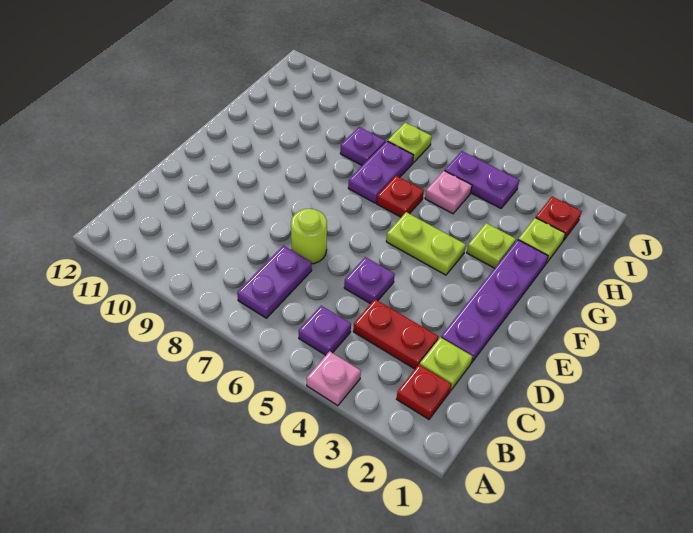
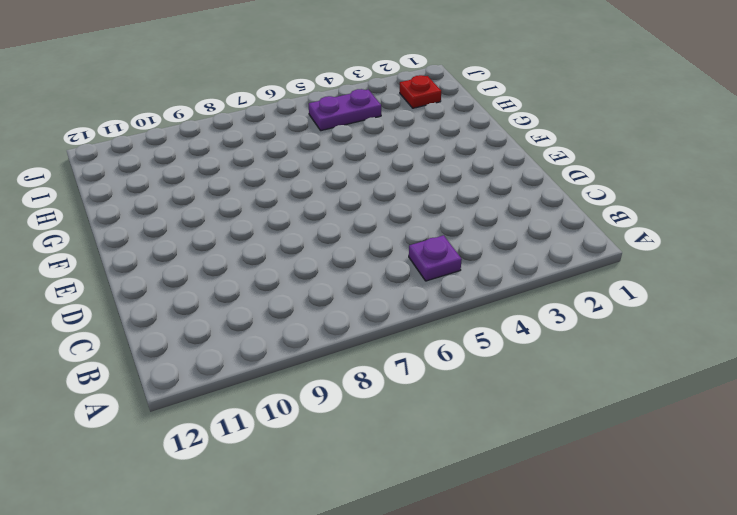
none -> pink 1x1 plate [307,351,361,406]
none -> red 1x1 plate [397,365,451,419]
none -> purple 1x2 plate [237,246,312,318]

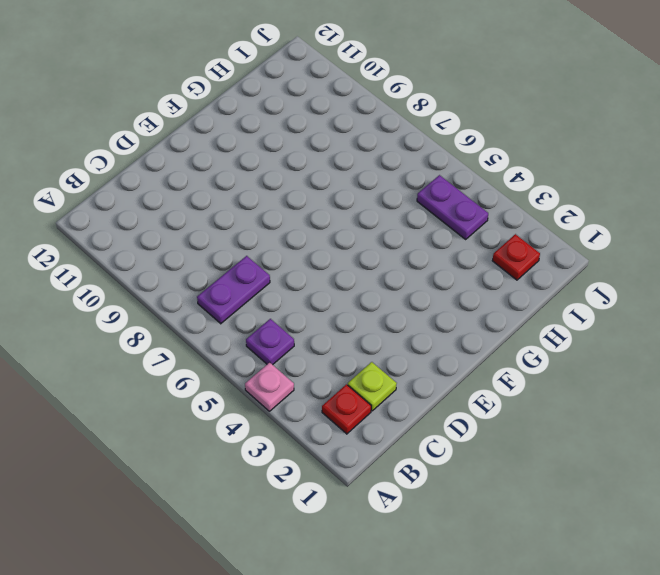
none -> red 1x2 plate [353,299,438,369]
none -> purple 1x4 plate [441,240,548,363]
none -> purple 1x1 plate [344,257,395,304]

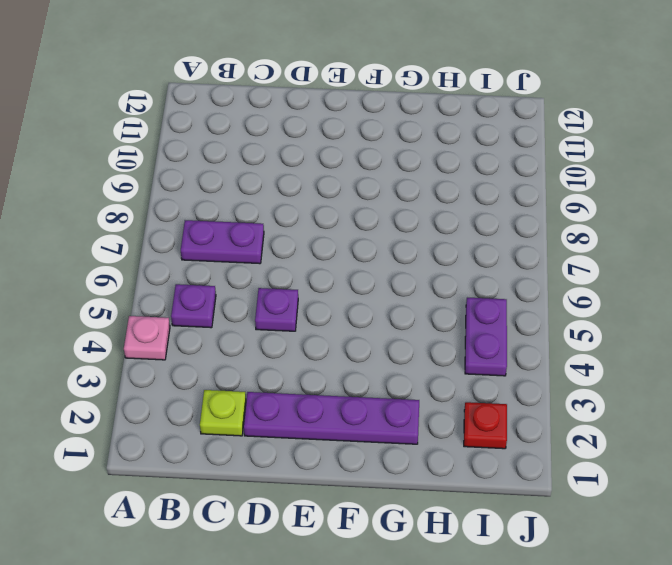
none -> red 1x1 plate [397,365,451,419]
none -> red 1x2 plate [353,299,438,369]
none -> lime 1x1 round brick [291,209,327,264]

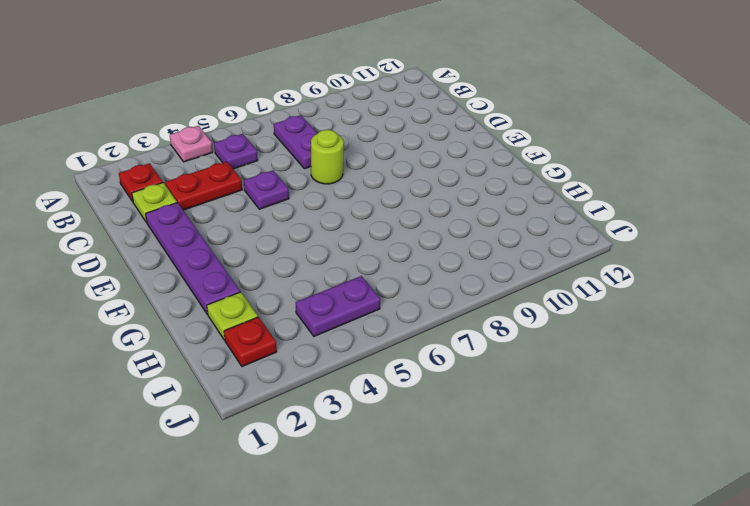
none -> lime 1x2 plate [386,212,466,275]
none -> lime 1x1 plate [467,223,516,268]
none -> red 1x1 plate [377,176,424,217]

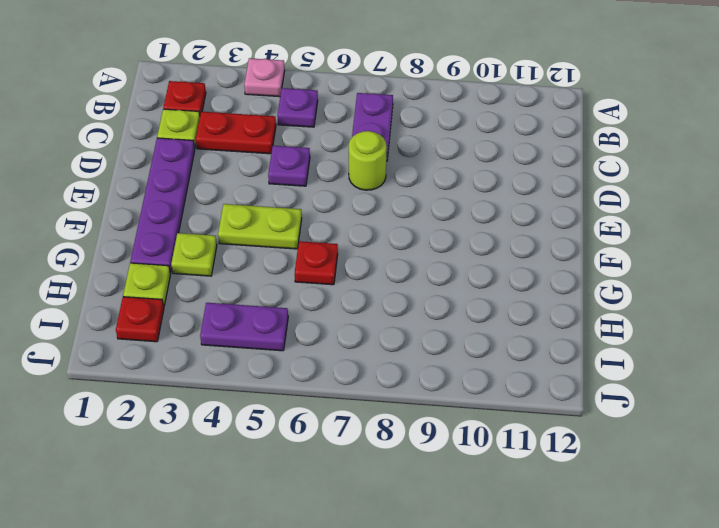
none -> purple 1x2 plate [348,141,414,203]
none -> pink 1x1 plate [425,171,472,214]
none -> purple 1x1 plate [340,127,385,165]

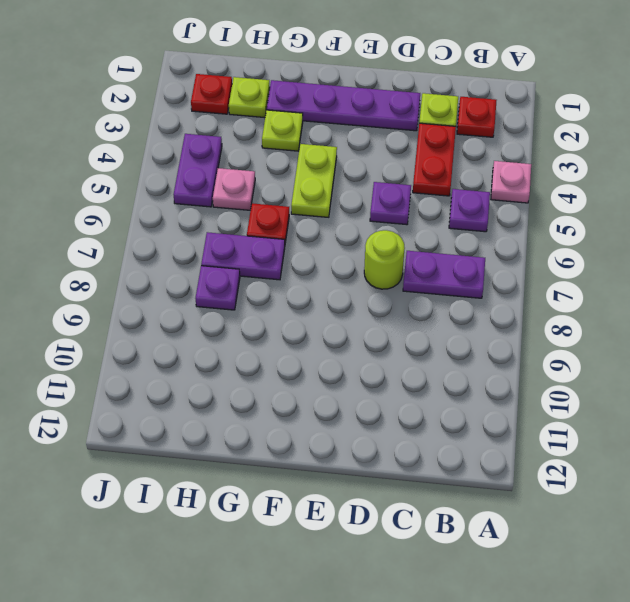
none -> lime 1x1 plate [388,123,432,163]

